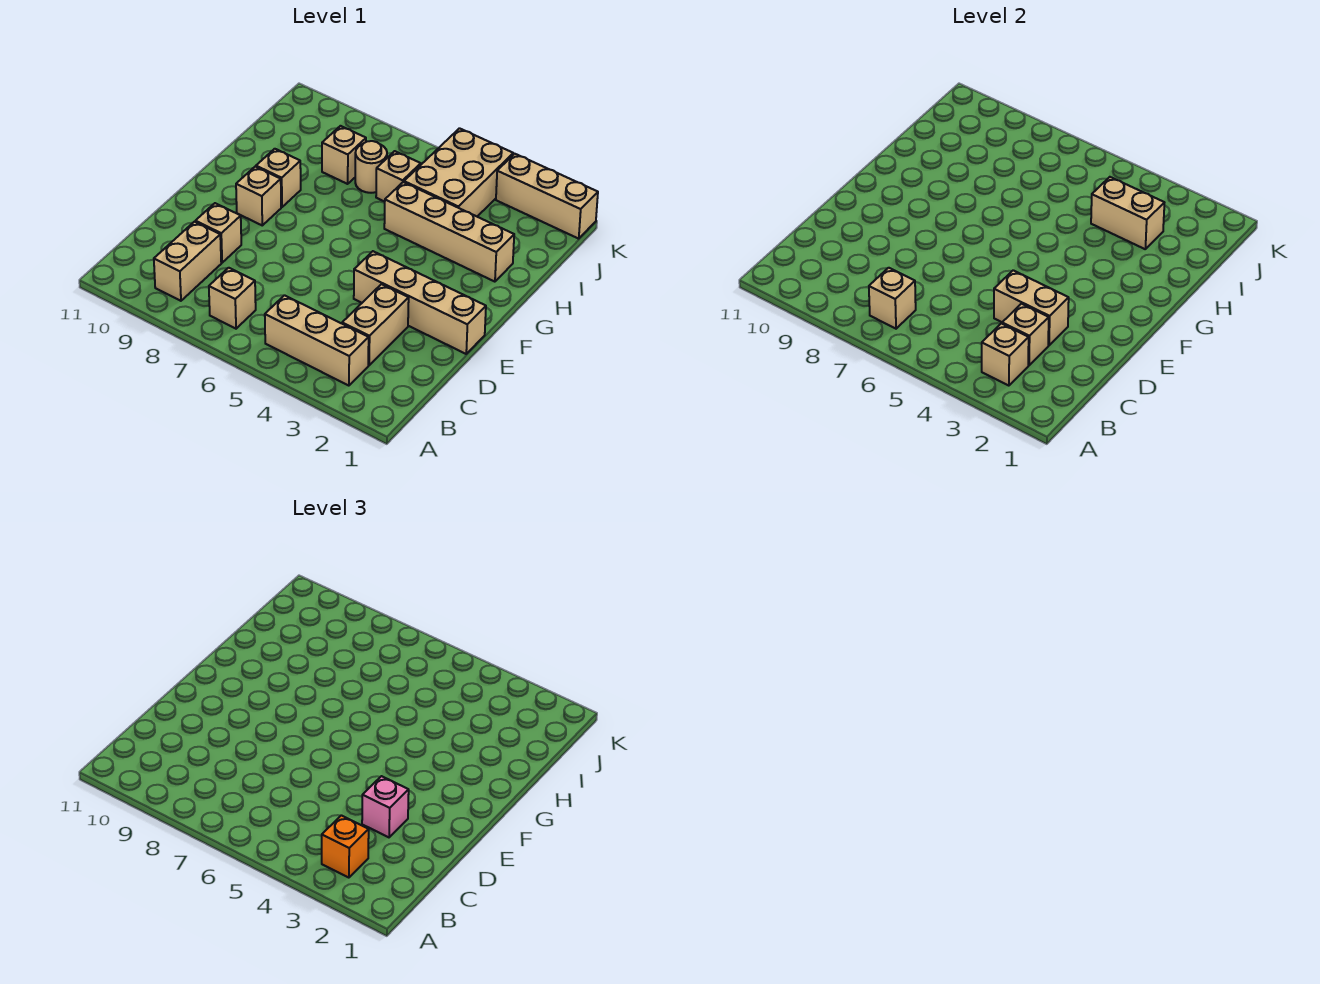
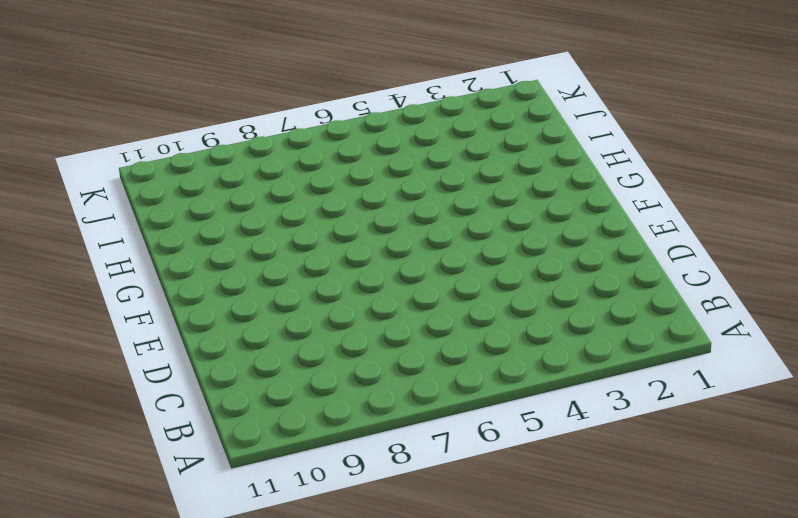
none -> tan 1x3 brick [265,295,369,386]
none -> tan 1x1 brick [209,268,256,329]
none -> tan 1x2 brick [154,222,221,301]

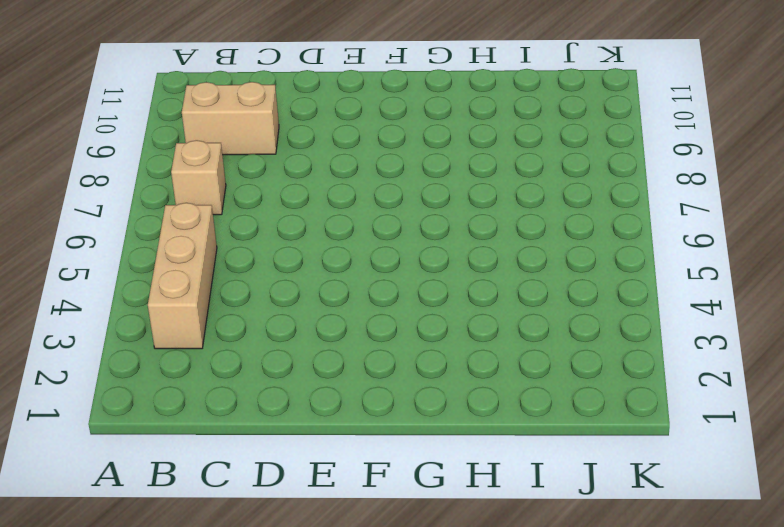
none -> tan 1x2 brick [342,284,409,365]
none -> tan 1x1 brick [195,203,241,263]
none -> tan 1x4 brick [354,251,486,354]

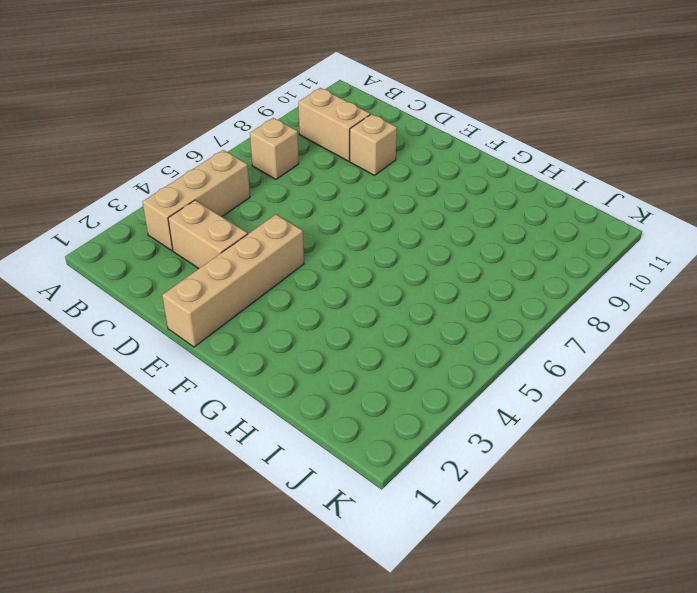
none -> tan 1x1 brick [236,167,281,225]
none -> tan 1x1 brick [256,149,301,207]
none -> tan 1x4 brick [384,182,514,282]

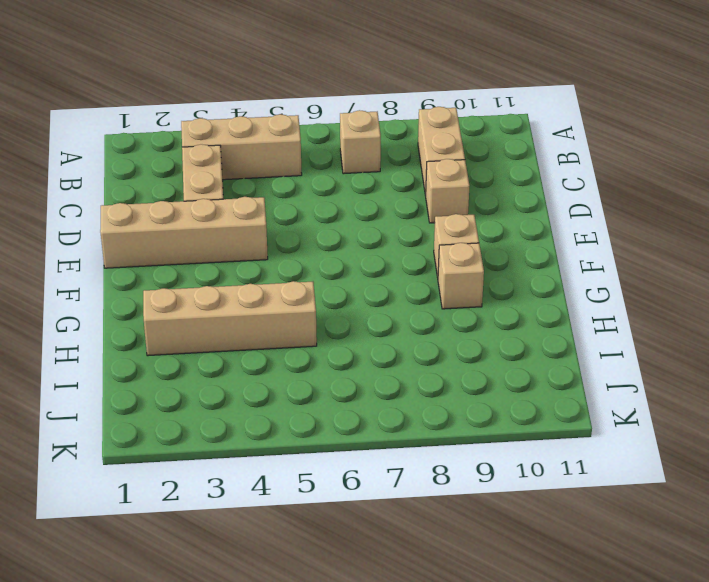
none -> tan 2x3 brick [404,128,513,216]
none -> tan 1x1 brick [376,151,421,202]
none -> tan 1x1 round brick [355,141,387,193]

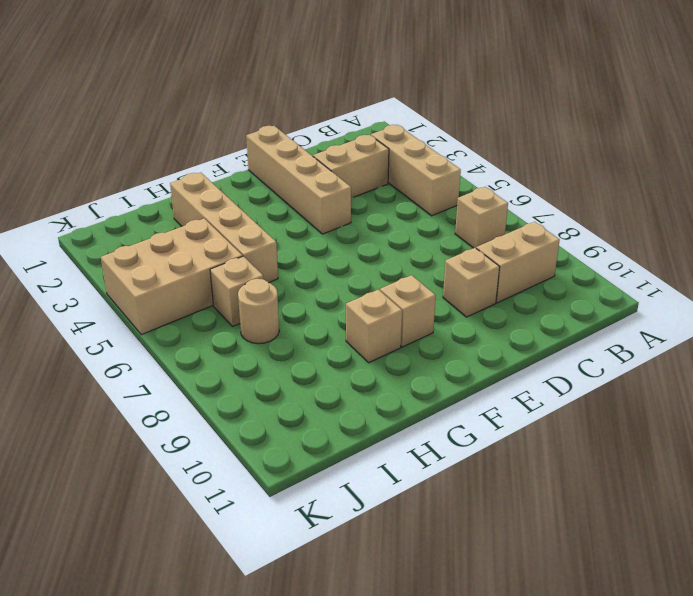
none -> tan 1x1 brick [322,126,366,184]
none -> tan 1x3 brick [496,154,598,239]
none -> tan 1x1 brick [982,323,1029,386]

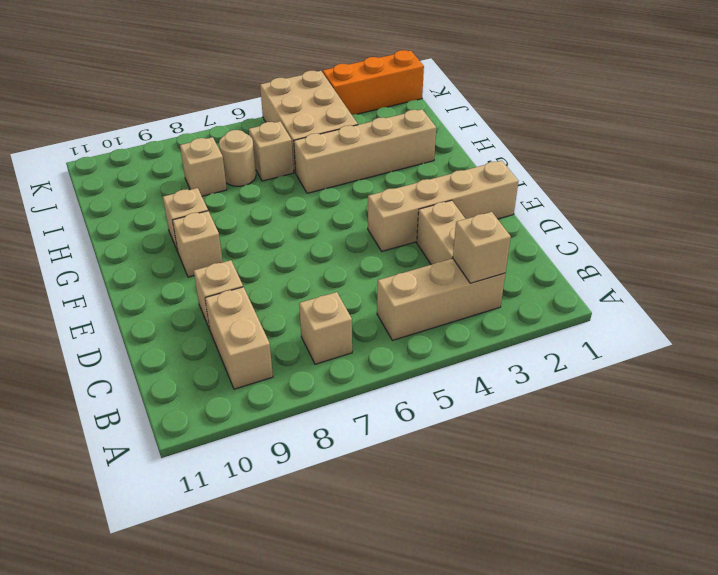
orange 1x3 brick [323,50,424,115] -> tan 1x3 brick [496,154,598,239]
none -> tan 1x1 brick [869,268,916,329]
none -> tan 1x1 brick [1002,304,1049,365]
none -> tan 1x2 brick [994,270,1069,345]

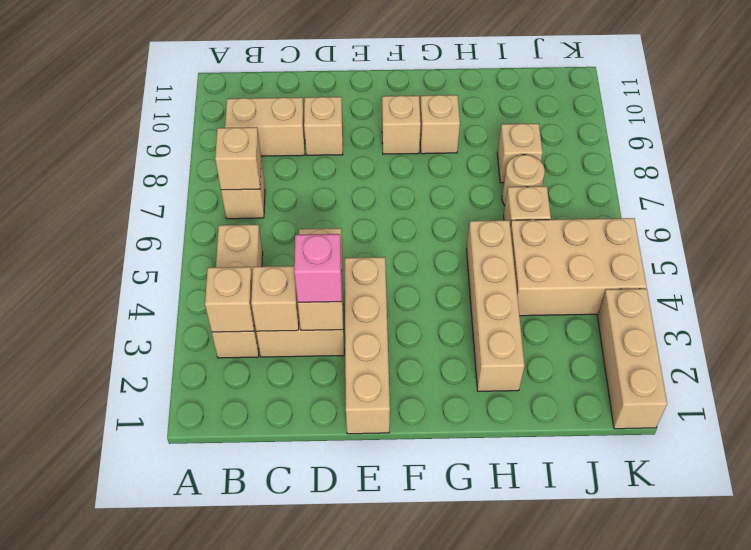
none -> tan 1x2 brick [1091,177,1164,249]
none -> orange 1x1 brick [322,815,369,878]

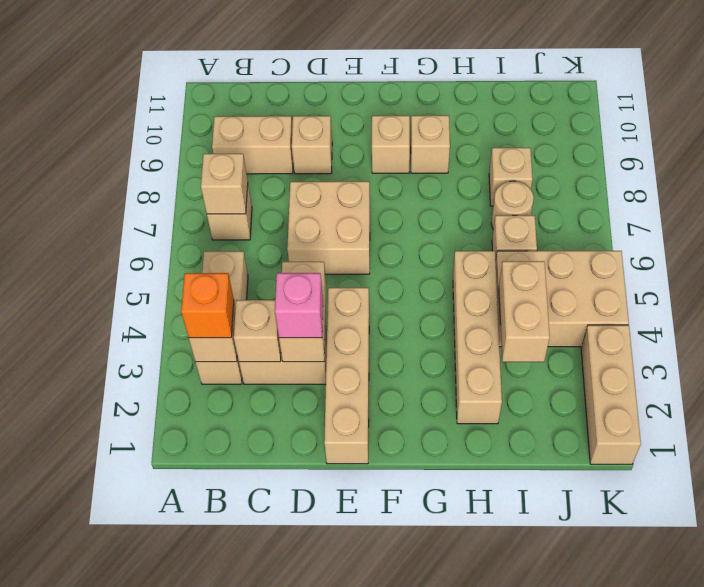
tan 2x2 brick [287,181,370,274] -> none

